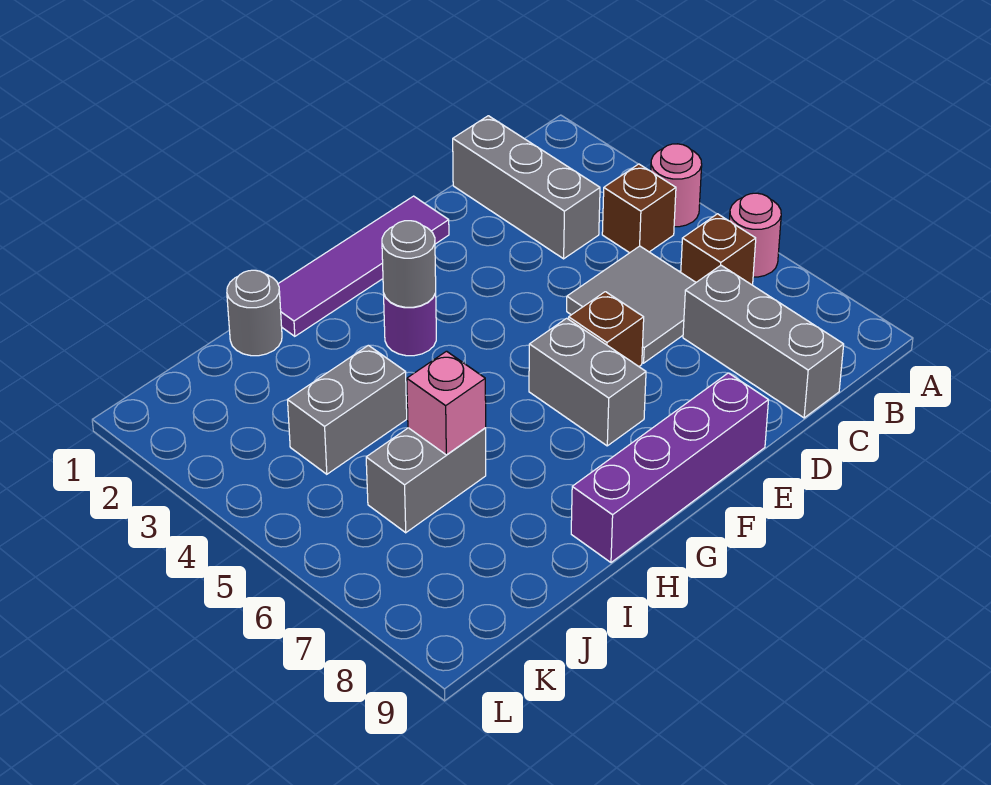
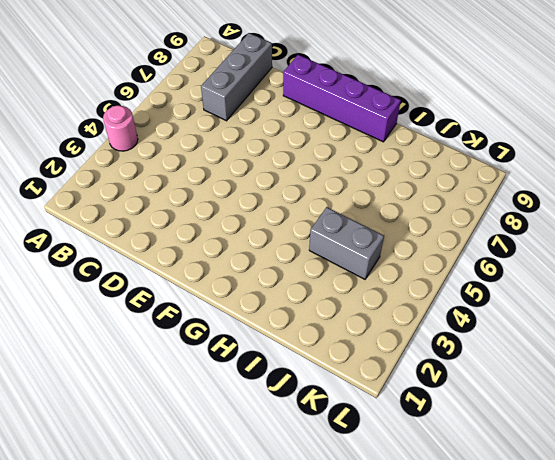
none -> pink 1x1 round brick [729,193,781,277]
none -> brown 1x1 brick [602,164,676,253]
none -> brown 1x1 brick [681,214,756,285]

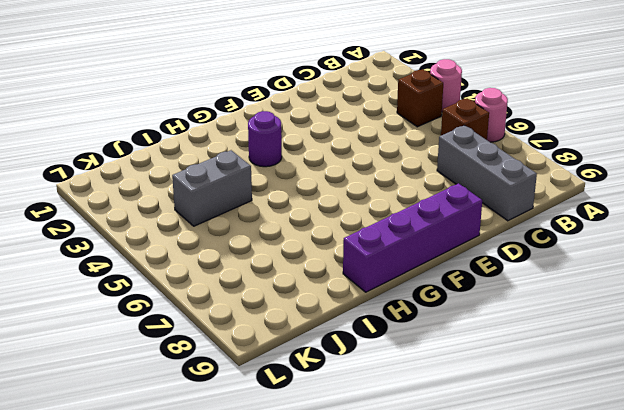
none -> grey 1x3 brick [453,116,600,259]
none -> grey 2x2 tile [567,246,696,363]
none -> purple 1x4 tile [278,196,449,336]

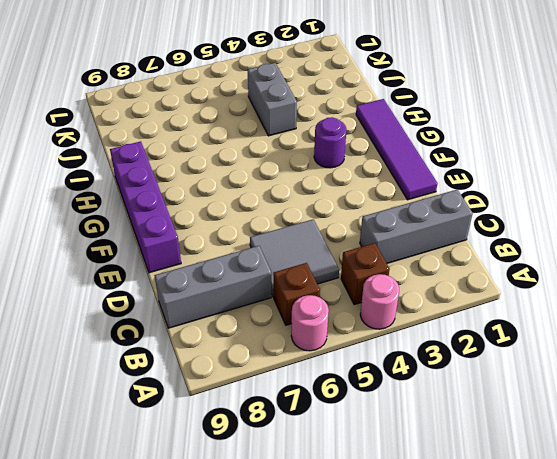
none -> brown 1x1 brick [569,292,644,366]
none -> grey 1x2 brick [529,318,646,446]
none -> grey 1x1 round brick [227,270,282,356]

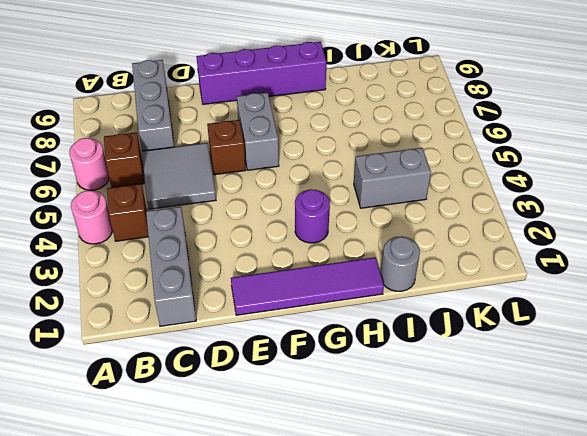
none -> grey 1x2 brick [366,428,486,533]
none -> grey 1x1 round brick [382,221,436,307]
none -> pink 1x1 brick [407,351,486,455]

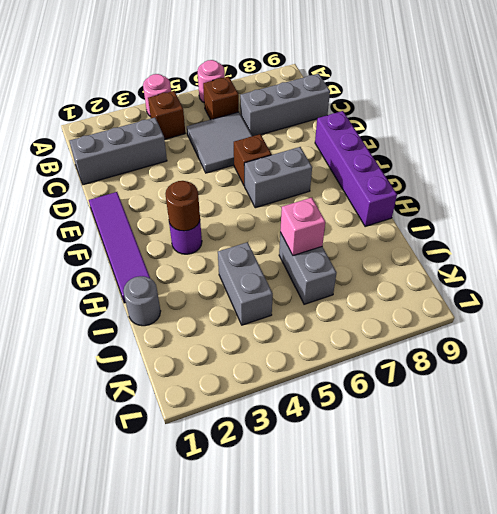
brown 1x1 round brick [165,181,200,231] -> grey 1x1 round brick [382,221,436,307]

